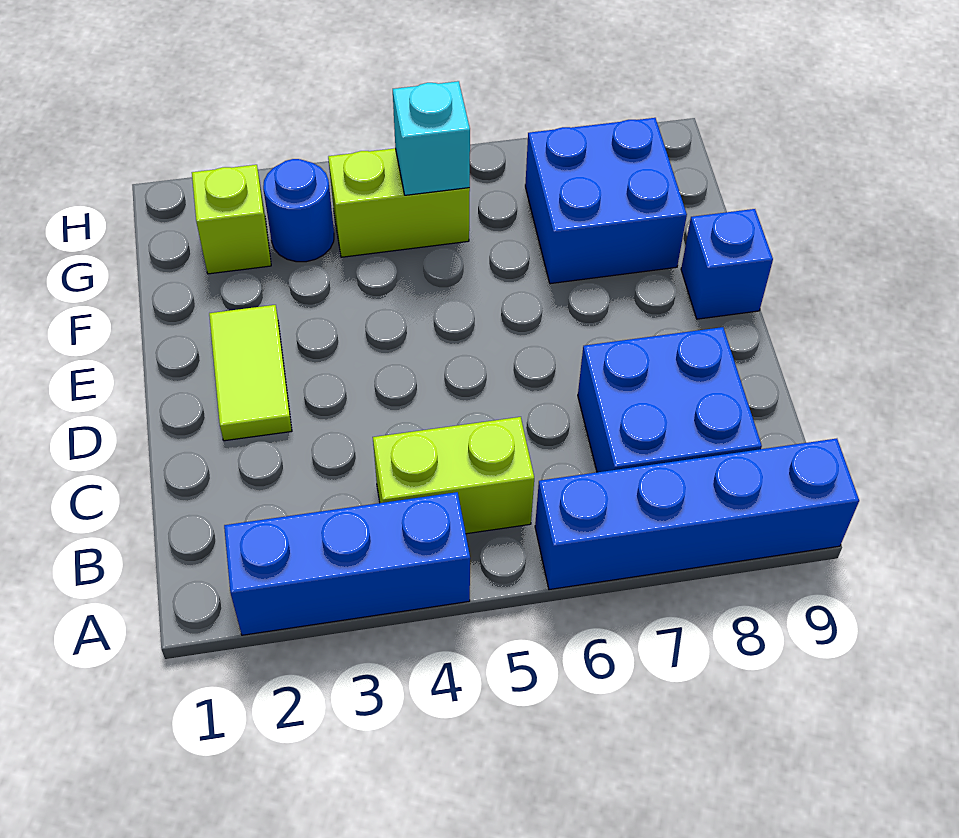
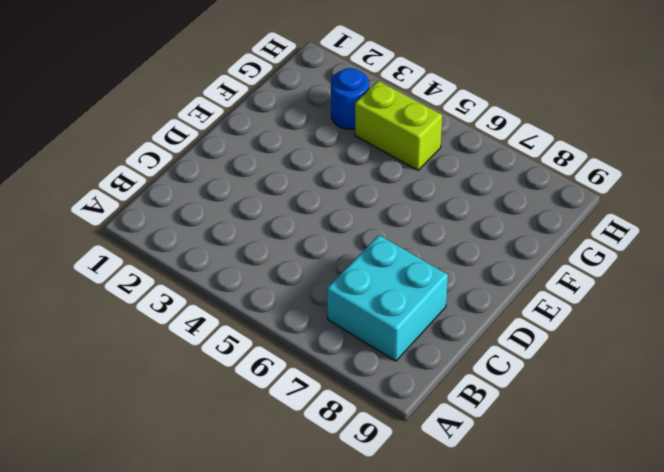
cyan 2x2 brick [327,235,448,361] -> blue 2x2 brick [578,327,762,472]
none -> blue 1x3 brick [224,492,470,635]
none -> blue 1x4 brick [535,439,859,590]

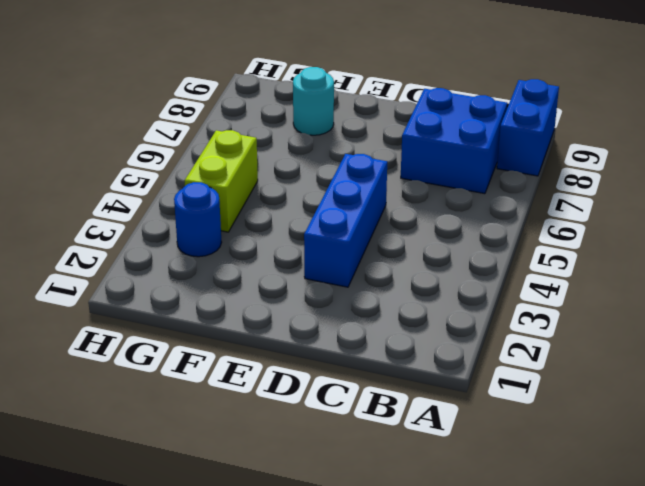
blue 1x2 brick [497,79,559,176] -> blue 1x4 brick [535,439,859,590]
blue 1x3 brick [304,154,387,287] -> blue 1x3 brick moved to [224,492,470,635]
cyan 1x1 round brick [293,67,334,135] -> blue 2x2 brick [525,118,687,284]
none -> lime 1x2 brick [373,417,534,534]
none -> lime 1x2 tile [209,305,292,441]

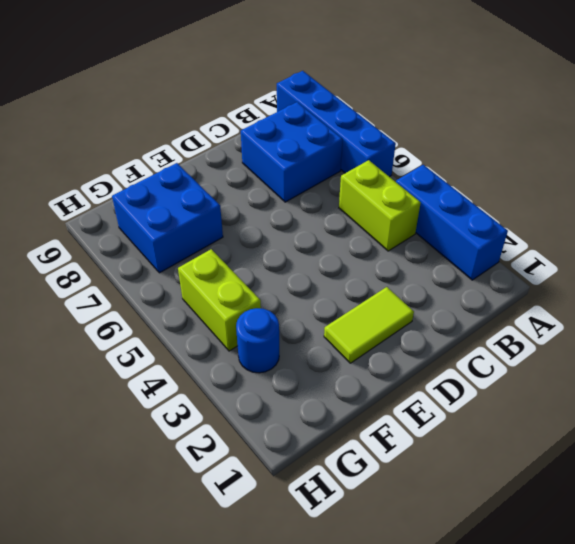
none -> blue 1x1 brick [681,209,773,319]
none -> lime 1x1 brick [192,165,271,274]

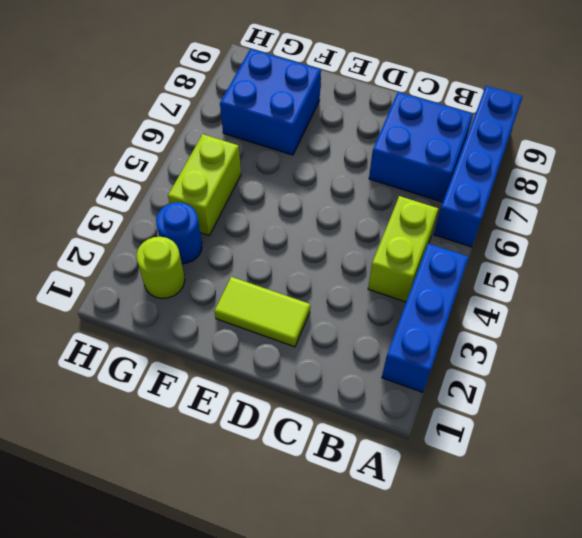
lime 1x1 round brick [137,237,185,298] -> lime 1x1 brick [192,165,271,274]
none -> blue 1x1 brick [681,209,773,319]
none -> cyan 1x1 brick [393,81,470,195]

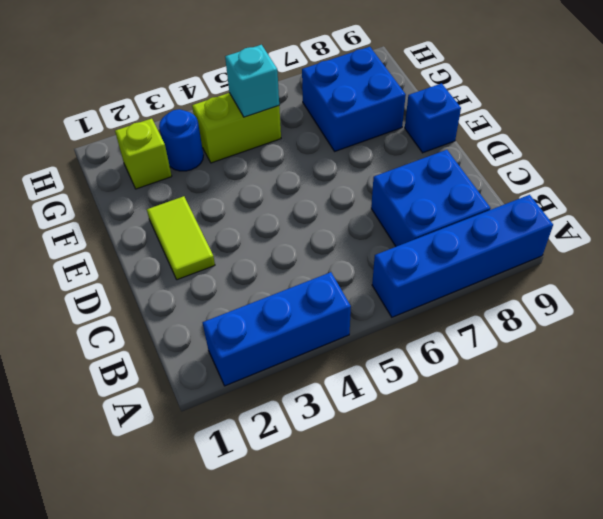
none -> lime 1x2 brick [373,417,534,534]

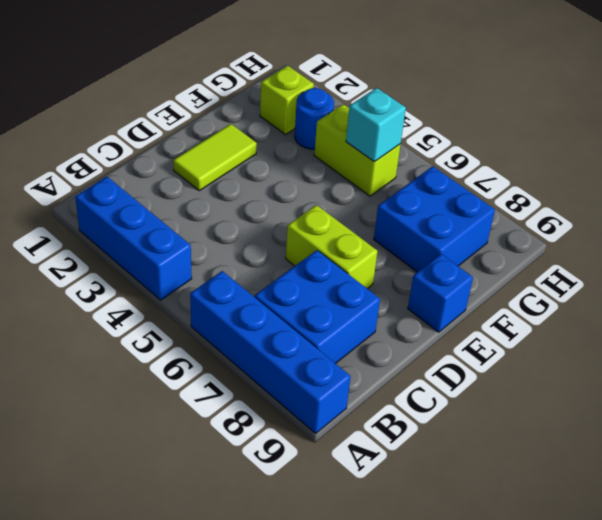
lime 1x2 brick [286,205,378,289] -> lime 1x2 brick moved to [373,417,534,534]

